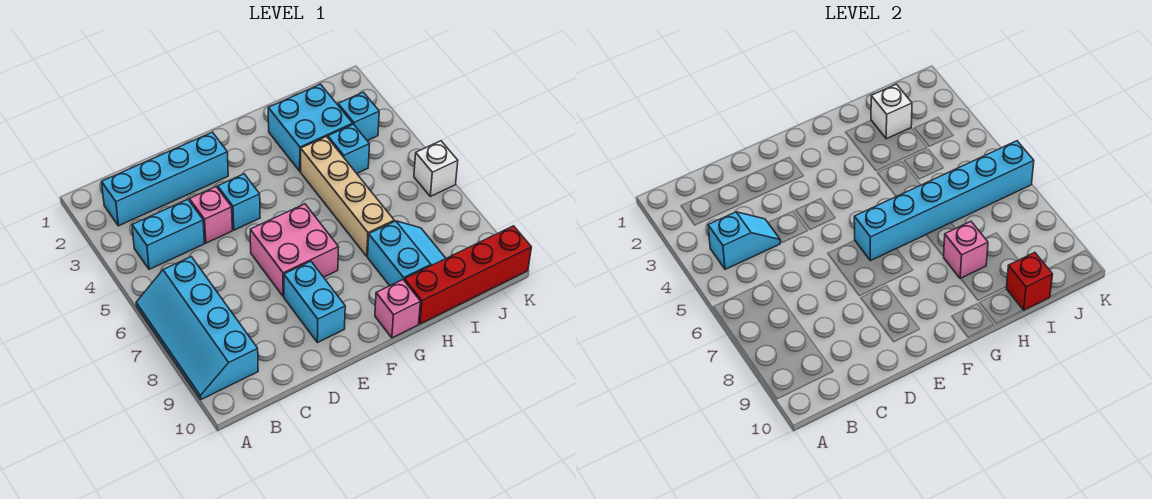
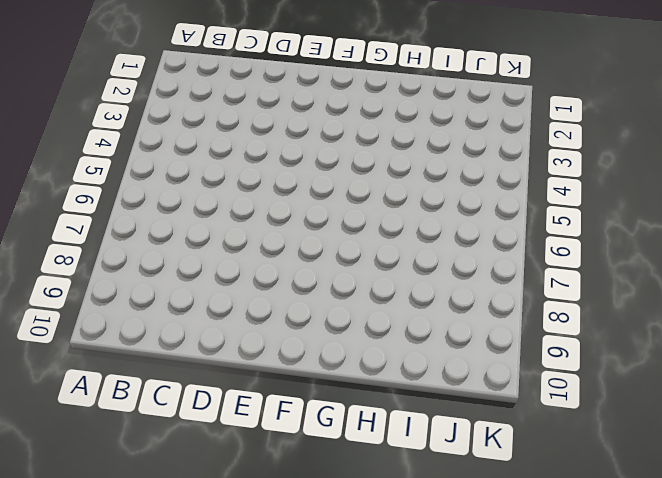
none -> cyan 2x4 slope [136,257,258,399]
none -> cyan 1x4 brick [102,132,228,226]
none -> cyan 1x2 brick [132,199,204,269]

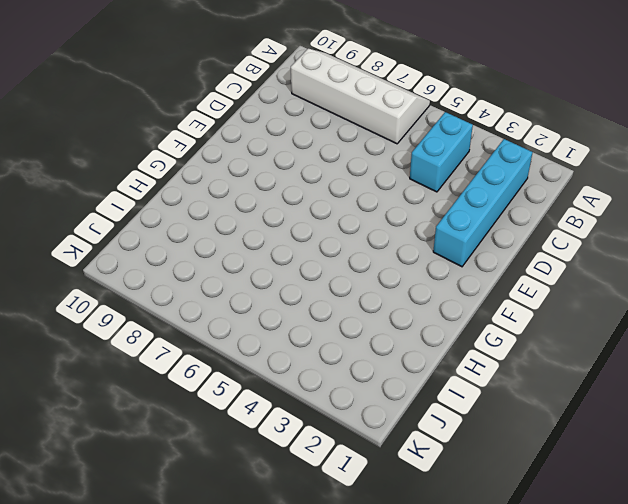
white 2x4 slope [291,49,430,144] -> cyan 2x4 slope [136,257,258,399]
none -> pink 1x1 brick [189,187,232,243]
none -> cyan 1x1 brick [218,174,260,230]
none -> pink 2x2 brick [250,204,339,297]

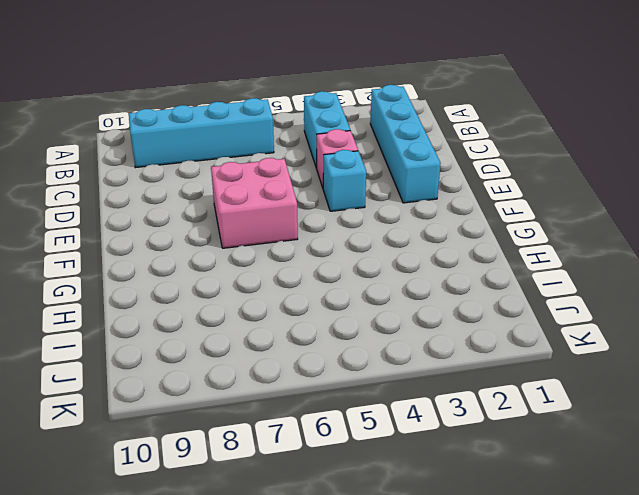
none -> cyan 1x2 brick [284,261,345,343]
none -> pink 1x1 brick [375,280,420,338]
none -> cyan 2x2 brick [268,84,353,171]

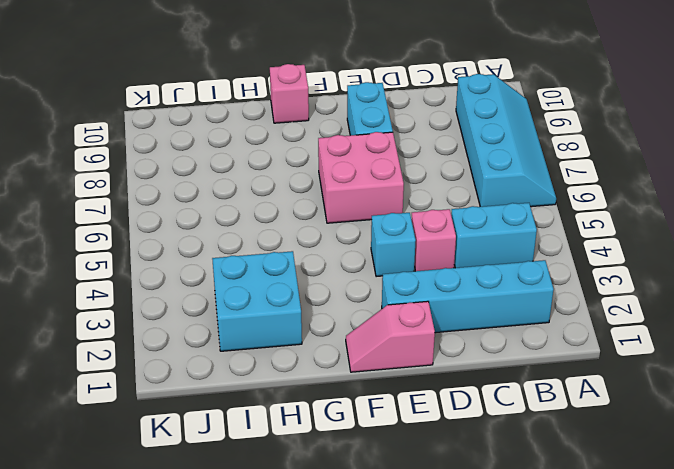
pink 1x2 slope [346,301,435,372] -> none
none -> tan 1x4 brick [301,137,394,256]
none -> cyan 2x2 slope [368,221,446,286]
none -> red 1x4 brick [404,226,531,324]

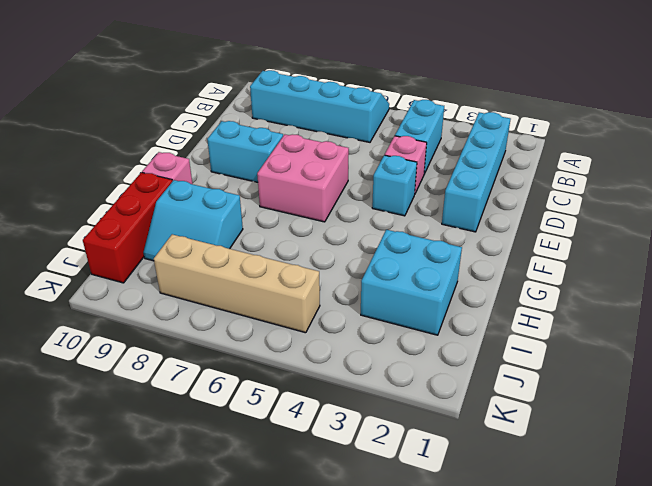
red 1x3 brick [83,172,172,283] -> red 1x4 brick [404,226,531,324]
tan 1x4 brick [154,234,320,333] -> tan 1x4 brick moved to [301,137,394,256]
none -> cyan 1x1 brick [328,124,369,173]
none -> cyan 1x1 brick [338,92,379,141]
none -> white 1x1 brick [414,141,458,196]

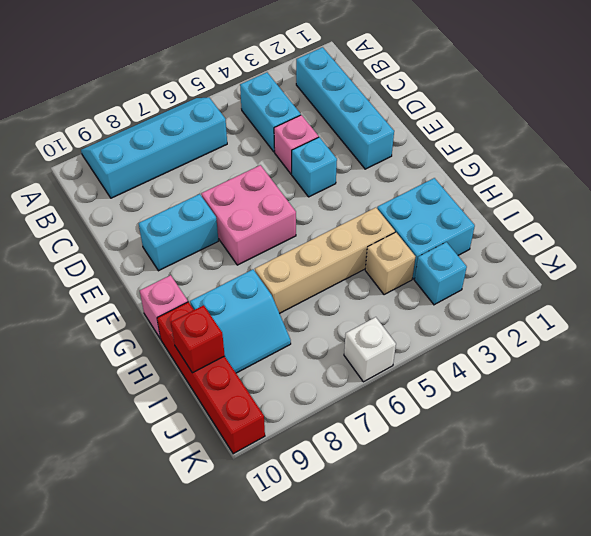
tan 1x1 brick [365,232,415,295] -> cyan 1x1 brick [328,124,369,173]
none -> cyan 1x2 slope [708,212,780,269]
none -> cyan 1x6 brick [854,141,1034,261]
none -> pink 1x1 brick [944,222,988,279]

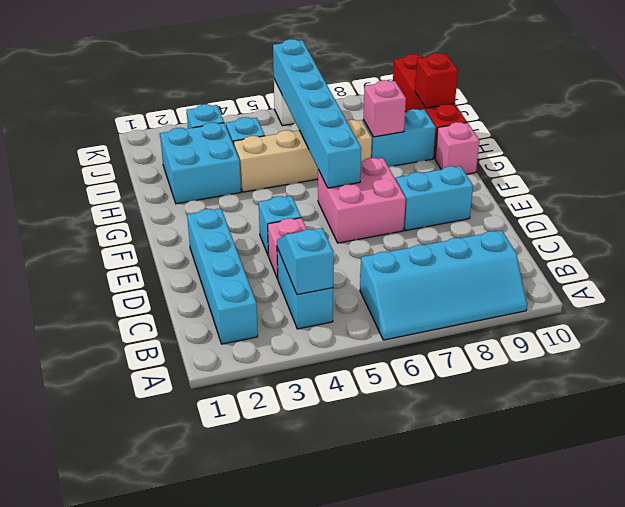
none -> white 1x1 brick [871,84,912,139]

